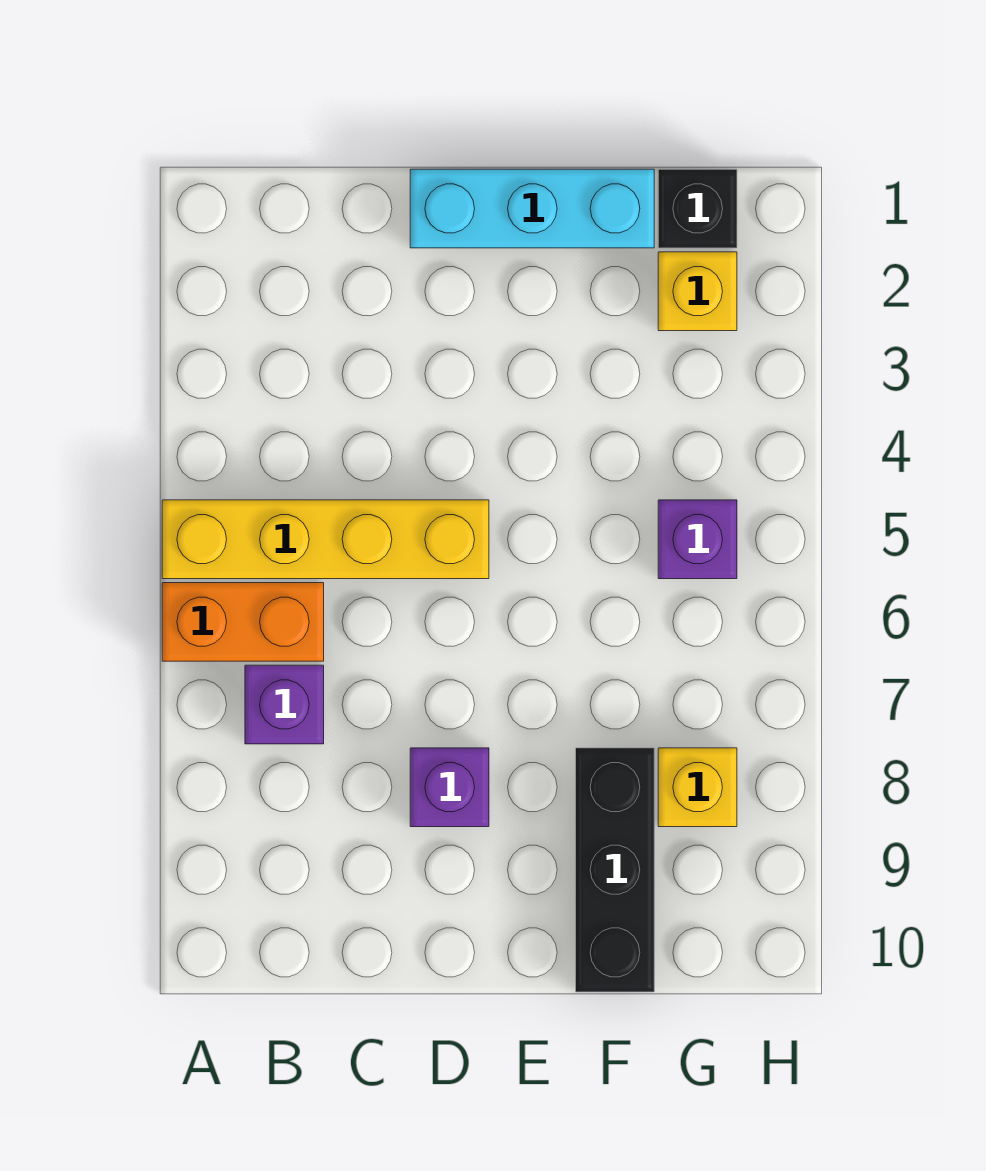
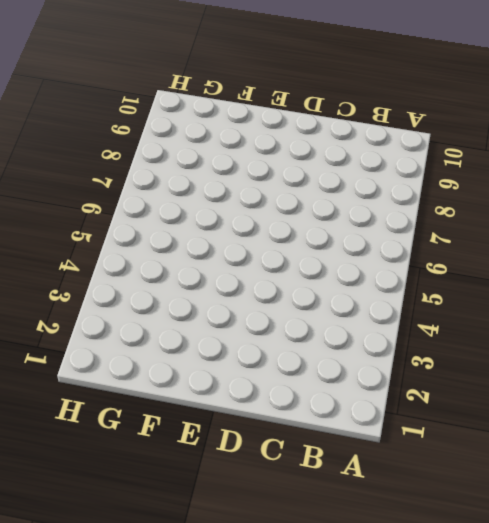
none -> yellow 1x4 brick [162,500,489,579]
none -> orange 1x2 brick [162,583,324,661]

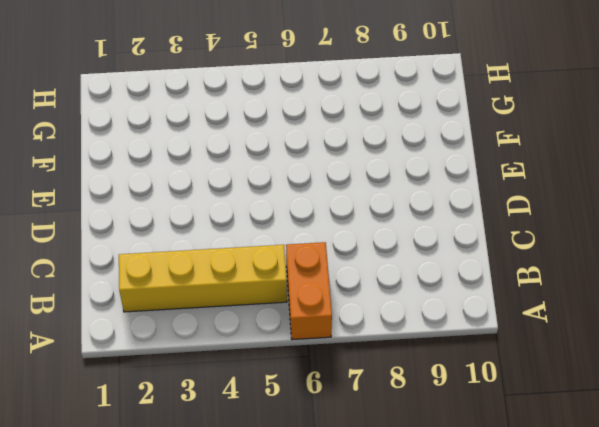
yellow 1x4 brick [119,245,287,312] -> yellow 1x4 brick turned to [162,500,489,579]
none -> purple 1x1 brick [245,665,324,744]
none -> cyan 1x3 brick [410,169,654,248]

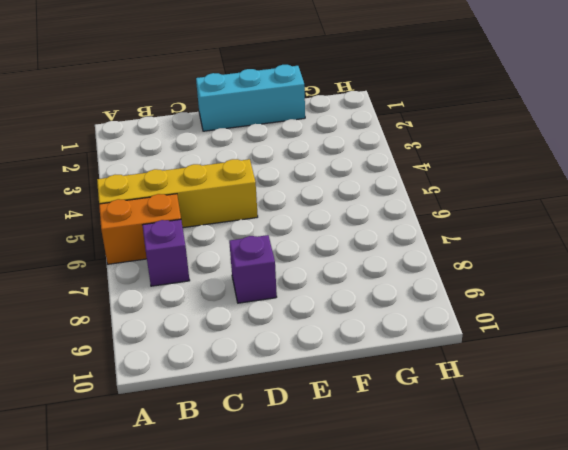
none -> black 1x3 brick [576,748,654,992]
none -> black 1x1 brick [658,169,737,248]

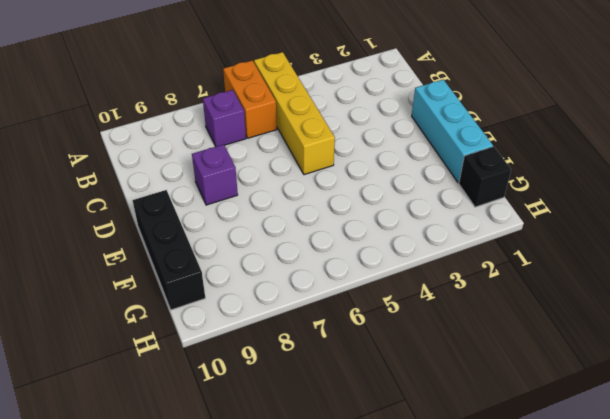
black 1x3 brick [133,190,205,310] -> black 1x3 brick turned to [576,748,654,992]
none -> yellow 1x1 brick [658,252,737,331]
none -> purple 1x1 brick [658,500,737,579]

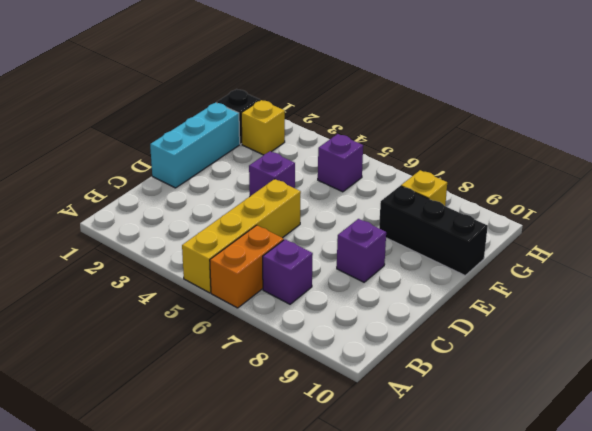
purple 1x1 brick [249,151,295,196] -> none

